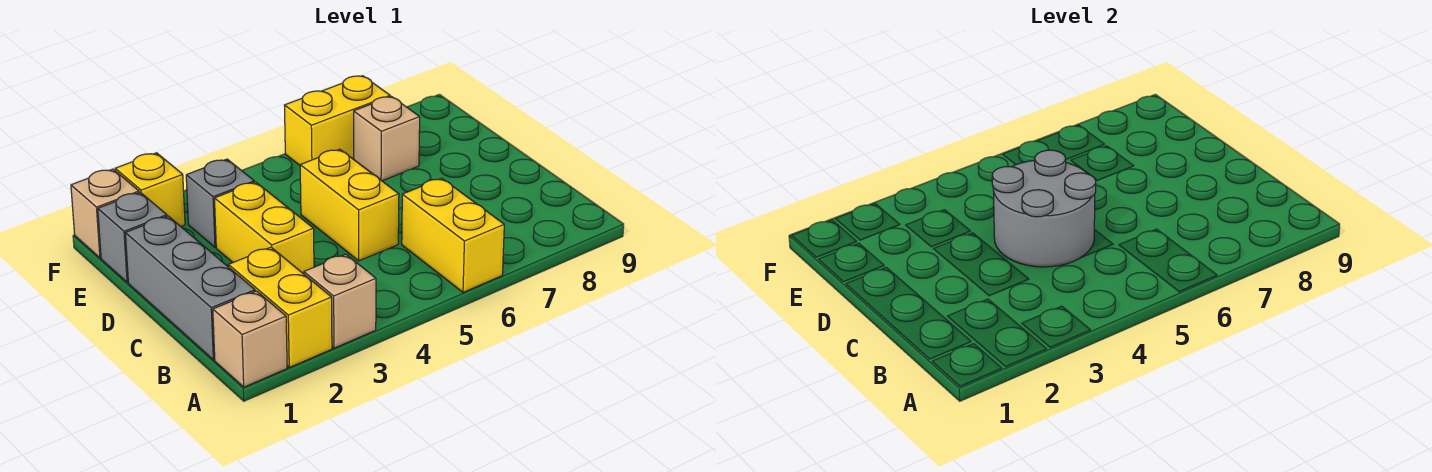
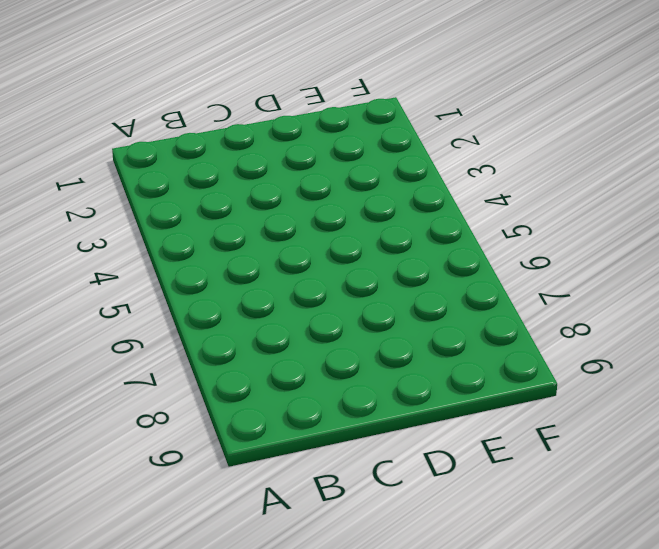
none -> tan 1x1 brick [213,291,287,387]
none -> yellow 1x2 brick [229,247,332,367]
none -> tan 1x1 brick [304,254,376,348]

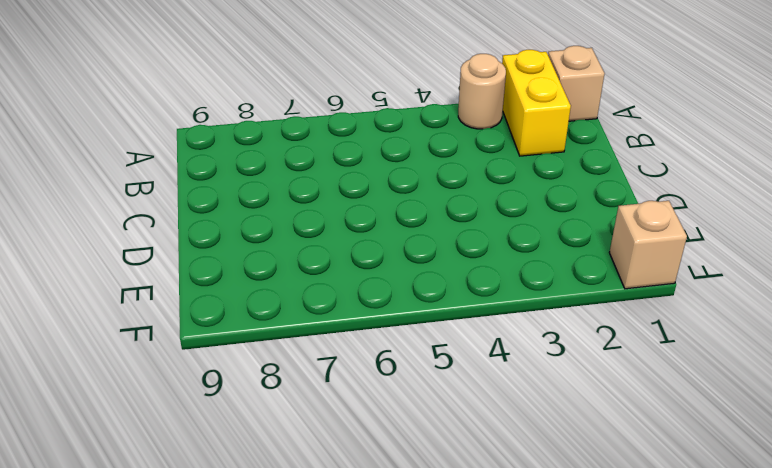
tan 1x1 round brick [458,54,506,129] -> tan 1x1 brick [304,254,376,348]
none -> yellow 1x2 brick [402,178,504,292]
none -> grey 1x3 brick [125,216,255,360]
none -> yellow 1x2 brick [214,182,314,274]

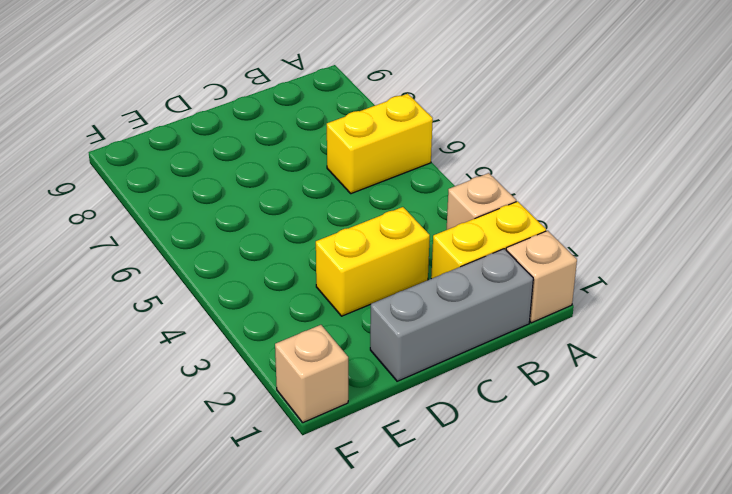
none -> yellow 1x2 brick [300,149,399,261]
none -> grey 1x1 brick [98,192,167,283]
none -> grey 1x1 brick [186,159,254,247]

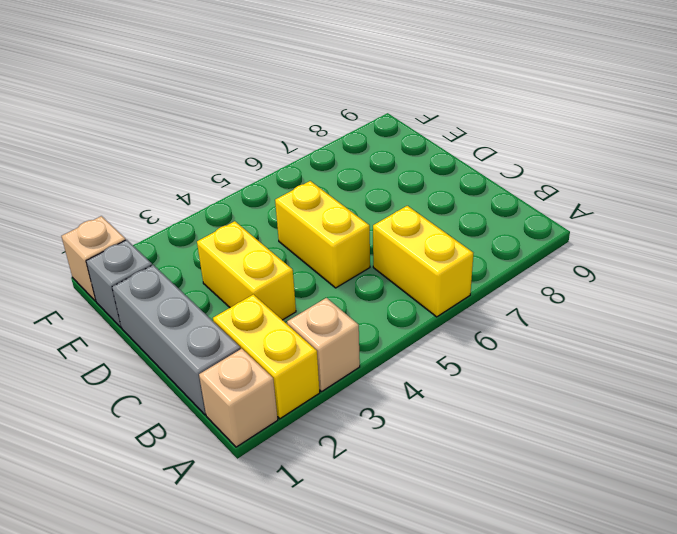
none -> grey 1x1 brick [186,159,254,247]
none -> tan 1x1 brick [354,97,420,181]
none -> yellow 1x1 brick [115,153,185,226]

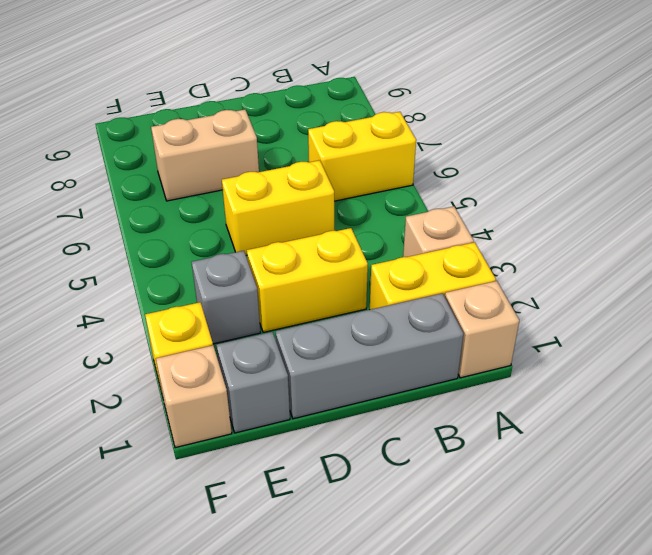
tan 1x2 brick [151,109,259,201] -> tan 1x1 brick [354,97,420,181]
none -> yellow 1x2 brick [284,76,390,165]
none -> grey 2x2 round brick [992,150,1096,267]

